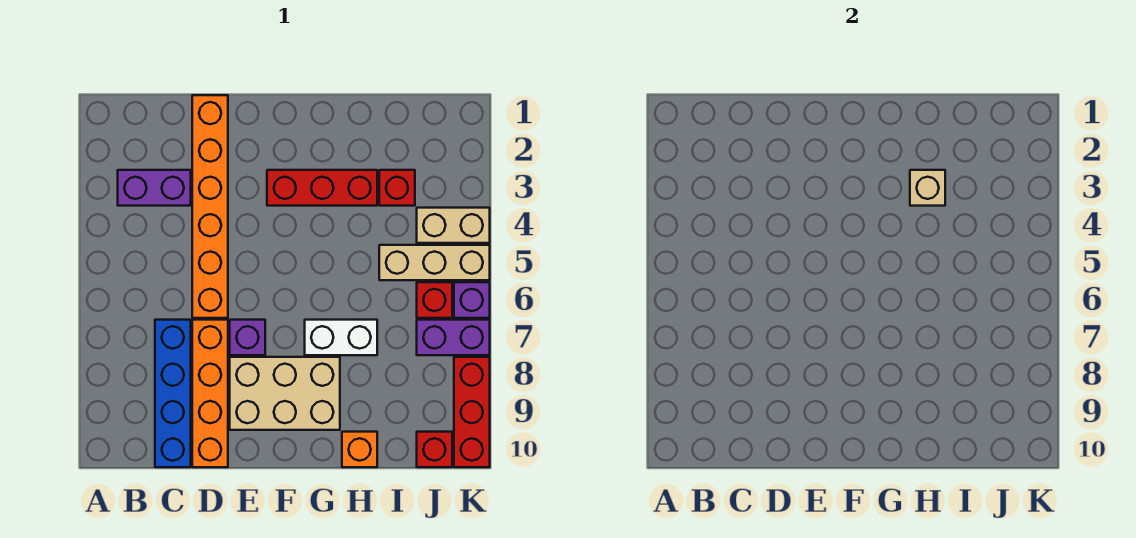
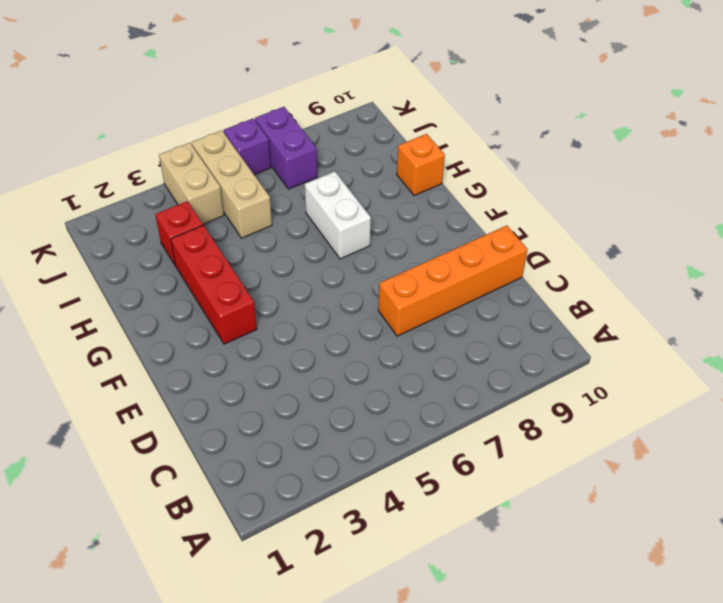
none -> purple 1x2 brick [118,170,191,206]
none -> blue 1x4 brick [155,320,191,467]
none -> orange 1x6 brick [192,95,228,318]

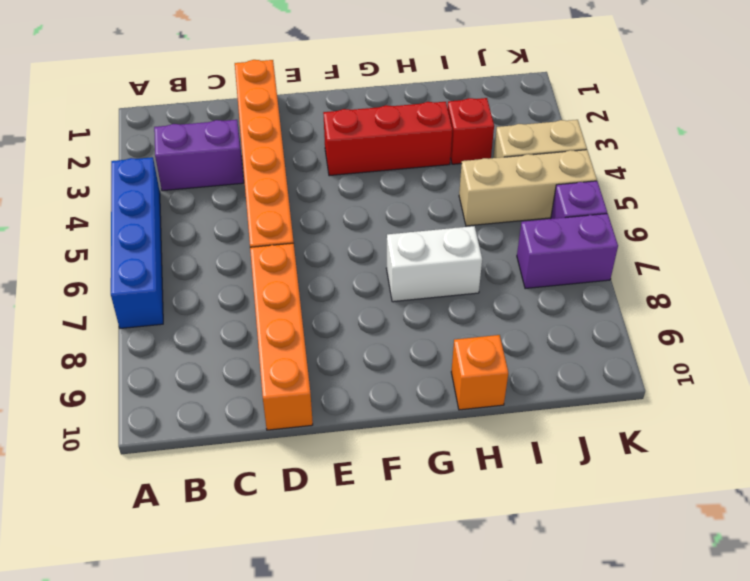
blue 1x4 brick [111,157,163,328] -> blue 1x4 brick moved to [155,320,191,467]
none -> purple 1x1 brick [230,320,265,355]
none -> tan 2x3 brick [230,357,340,430]
none -> red 1x1 brick [417,282,452,318]

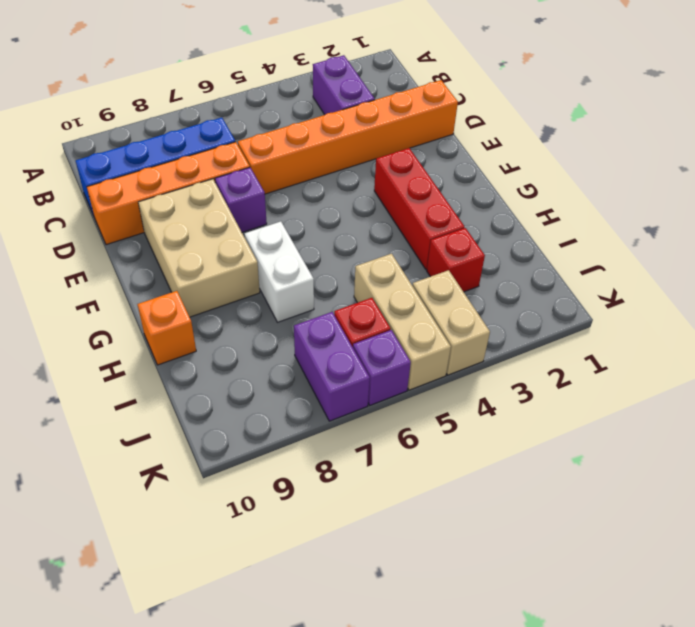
none -> red 1x1 brick [417,432,452,467]
none -> red 1x3 brick [454,357,490,467]
none -> tan 1x1 brick [910,170,945,206]

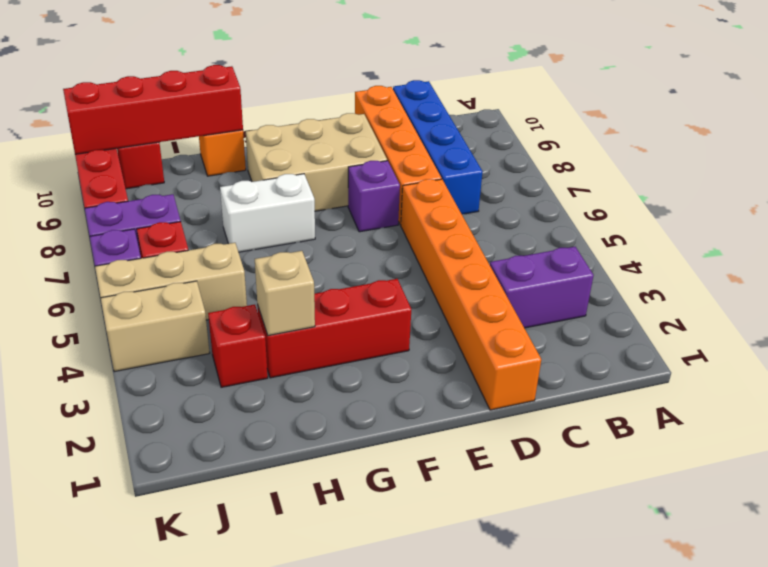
red 1x4 brick [63,65,243,154] -> none

